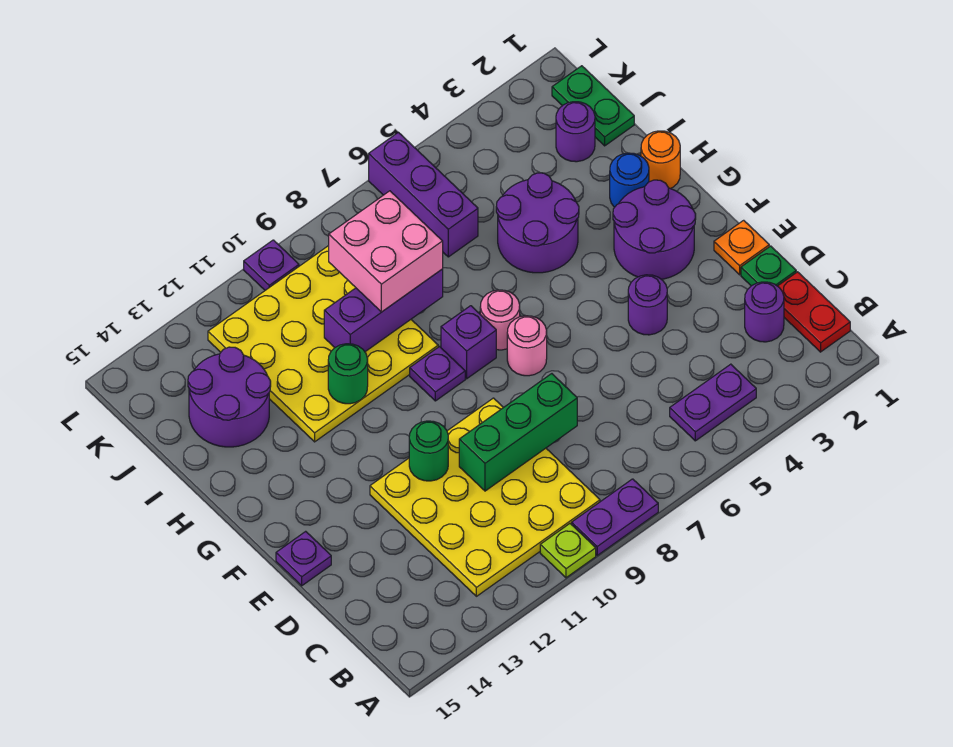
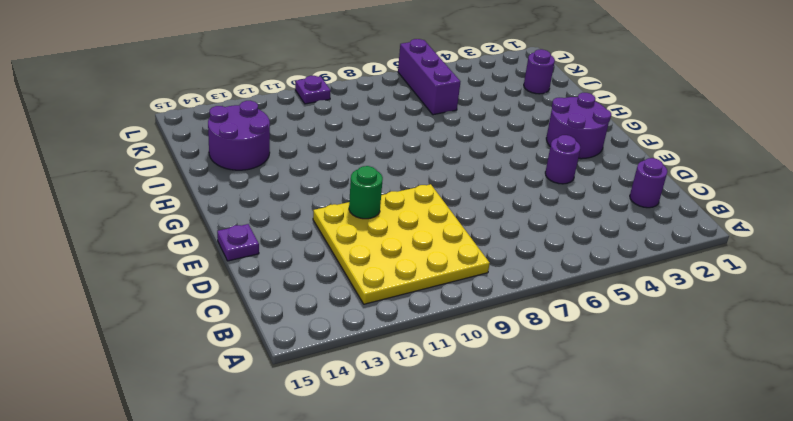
none -> purple 1x2 plate [572,479,658,555]
none -> lime 1x1 plate [540,524,596,578]
none -> red 1x2 plate [778,272,850,352]

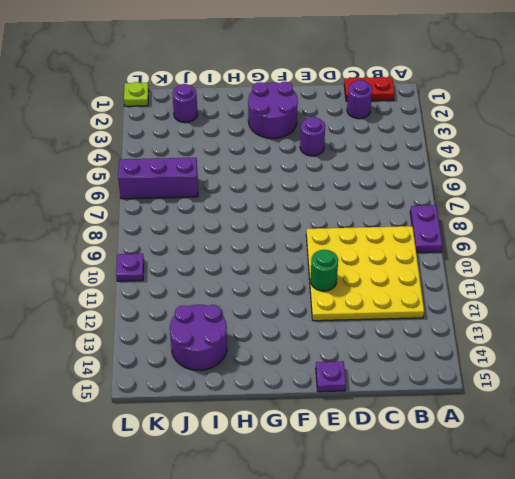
lime 1x1 plate [124,82,149,106] -> lime 1x1 plate moved to [540,524,596,578]
none -> purple 1x2 plate [670,364,756,441]
none -> green 1x1 plate [741,246,796,286]
none -> orange 1x1 plate [714,220,769,275]

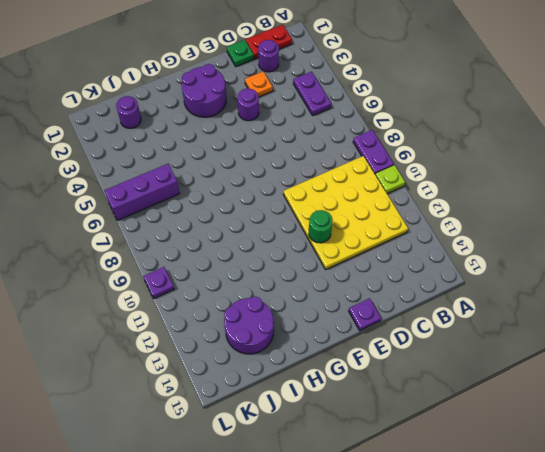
orange 1x1 plate [245,71,273,97] -> orange 1x1 plate moved to [714,220,769,275]
none -> pink 1x1 round brick [507,316,547,376]
none -> pink 1x1 round brick [480,290,520,350]
none -> purple 1x1 brick [441,306,496,379]

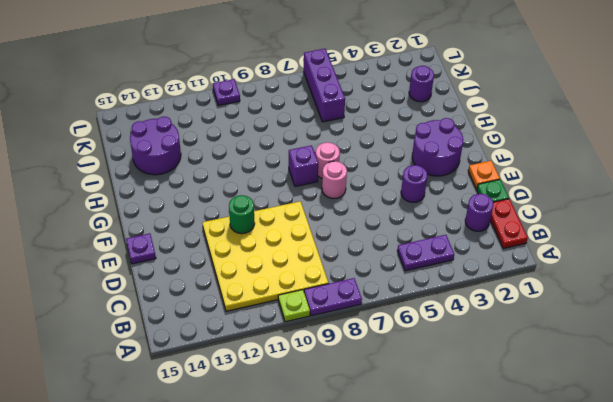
none -> purple 1x1 plate [410,347,465,401]
none -> orange 1x1 round brick [641,131,680,189]
none -> blue 1x1 round brick [610,153,649,207]

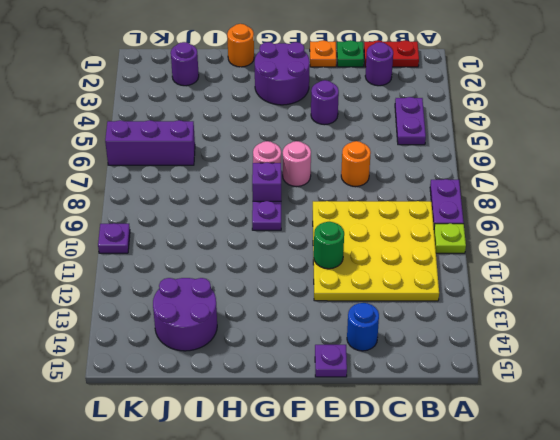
orange 1x1 round brick [341,141,371,187] -> none
blue 1x1 round brick [347,303,379,351] -> blue 1x1 round brick moved to [610,153,649,207]
none -> purple 2x2 round brick [496,173,579,273]
none -> yellow 4x4 plate [208,246,438,442]
none -> green 1x2 plate [552,66,634,146]

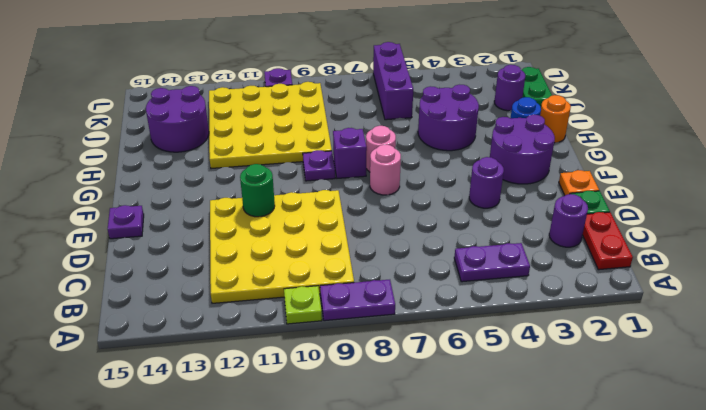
none -> green 1x3 brick [459,374,577,491]
none -> green 1x1 round brick [328,344,368,404]
none -> purple 1x3 brick [324,269,443,352]

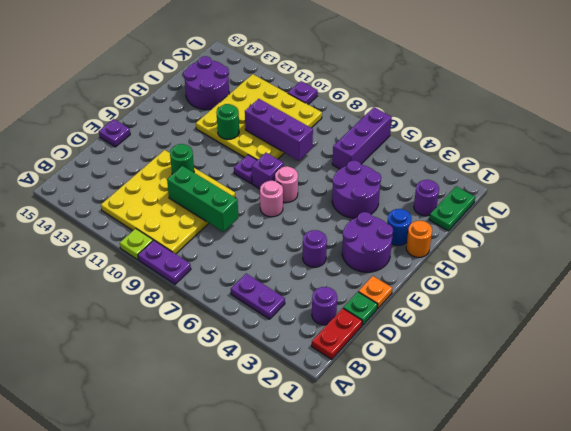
none -> pink 2x2 brick [329,191,443,312]

